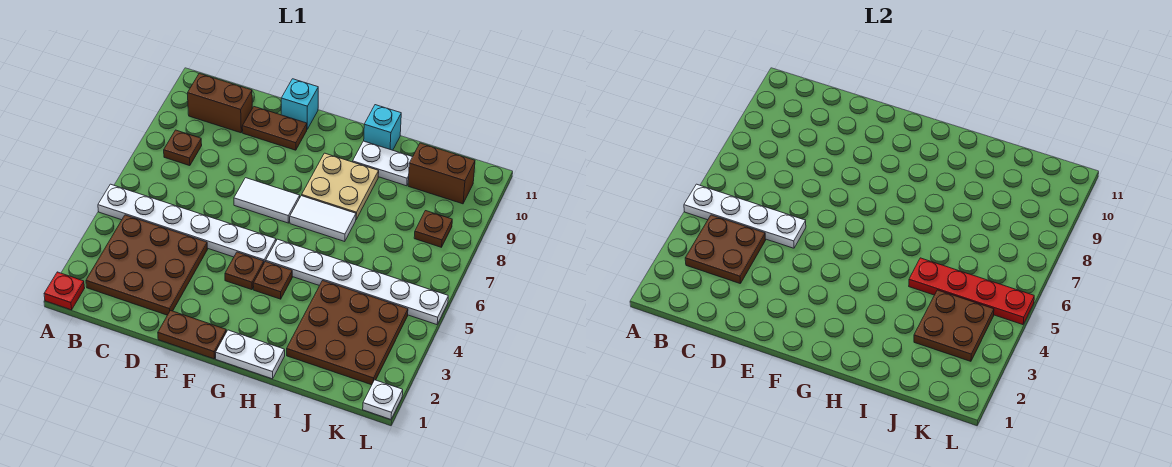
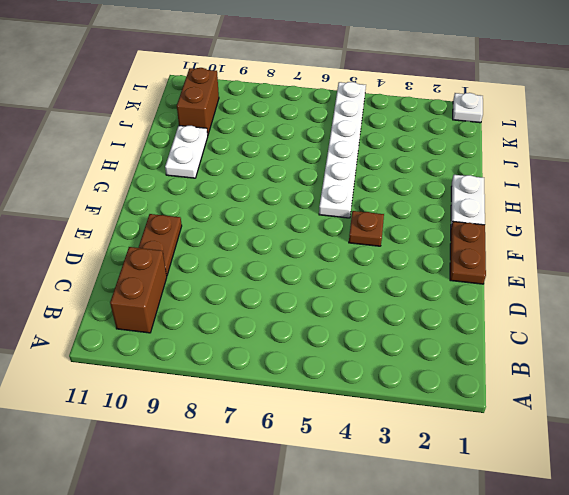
none -> red 1x1 plate [44,272,85,310]
none -> white 1x6 plate [98,184,276,262]
none -> brown 3x3 plate [86,215,207,315]

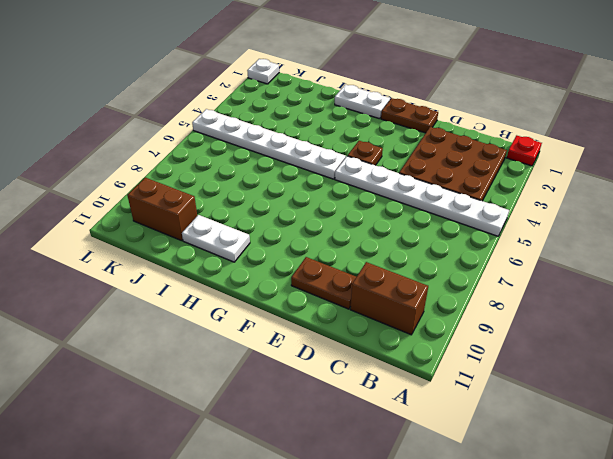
none -> brown 1x1 plate [164,130,202,166]
none -> white 1x2 tile [234,178,300,223]
none -> cyan 1x1 brick [281,79,318,129]

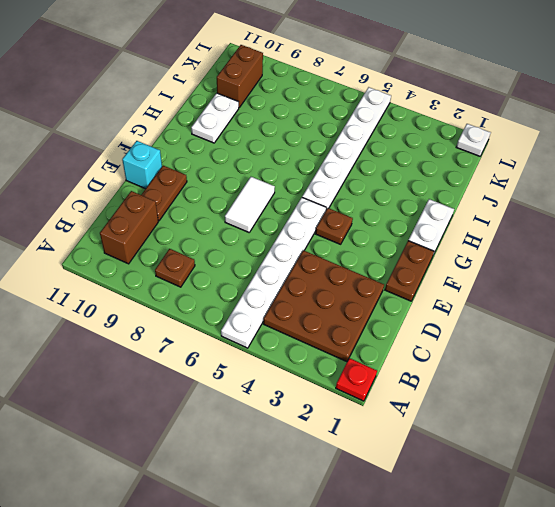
none -> brown 1x1 plate [253,261,292,299]
none -> white 1x2 tile [290,196,356,242]
none -> tan 2x2 plate [302,153,379,219]

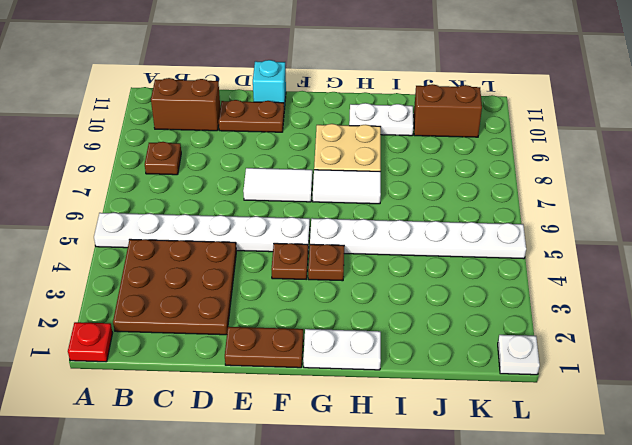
none -> cyan 1x1 brick [364,105,401,150]
none -> brown 3x3 plate [287,281,408,385]
none -> brown 1x1 plate [414,211,452,247]

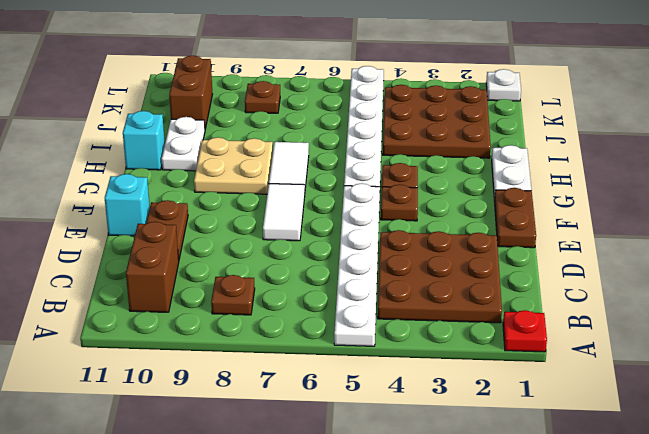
none -> white 1x4 plate [684,184,806,248]
none -> brown 2x2 plate [685,215,766,284]
none -> red 1x4 plate [909,258,1034,325]

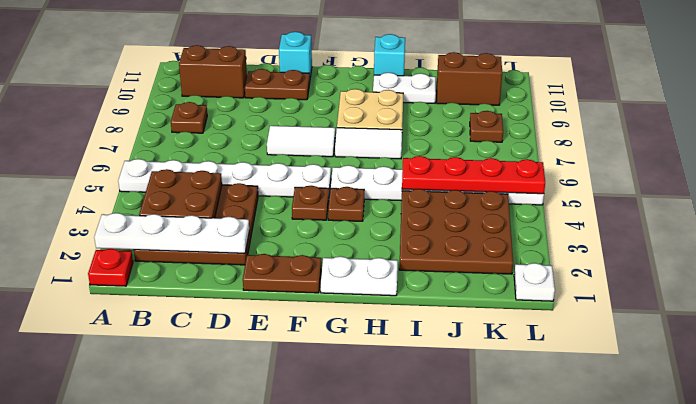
white 1x4 plate [94,213,249,253] -> white 1x4 plate moved to [684,184,806,248]
none -> brown 2x2 plate [914,290,994,361]

